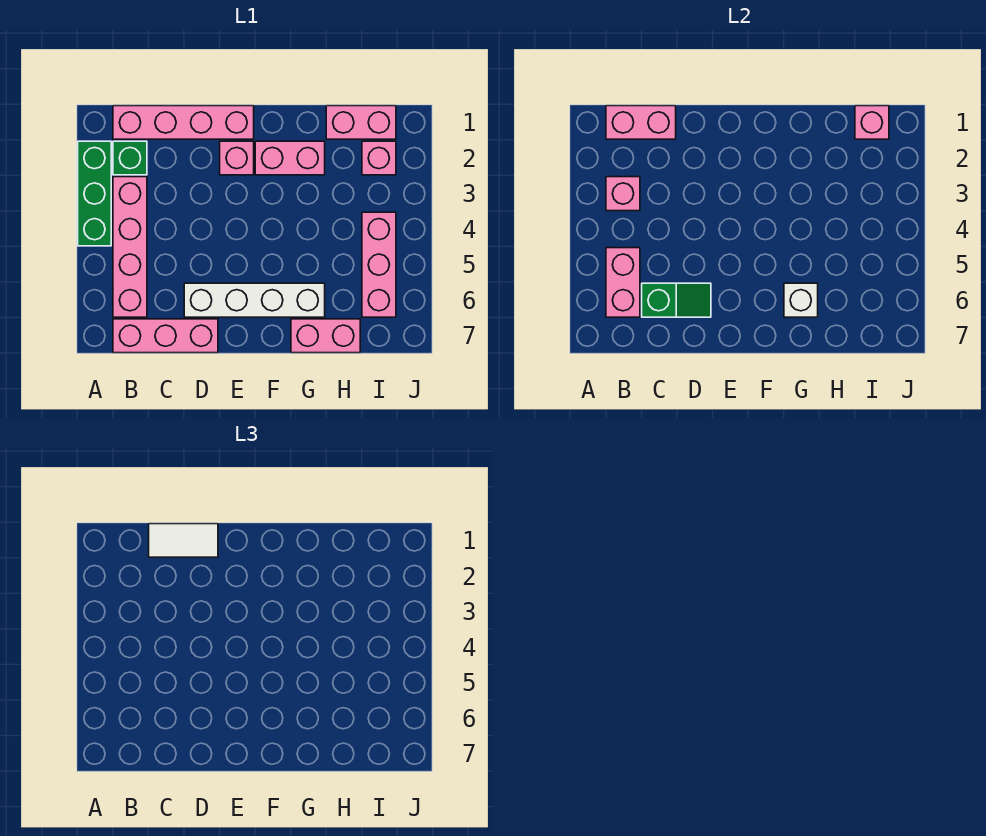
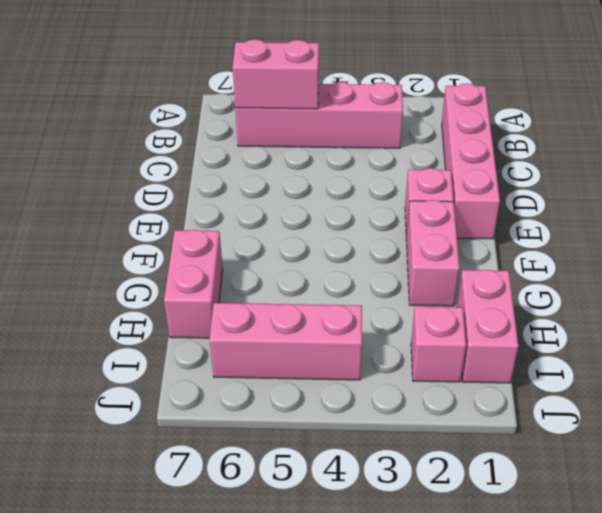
none -> green 1x3 brick [78,141,111,246]
none -> green 1x1 brick [113,141,147,175]
none -> pink 1x3 brick [113,319,218,353]

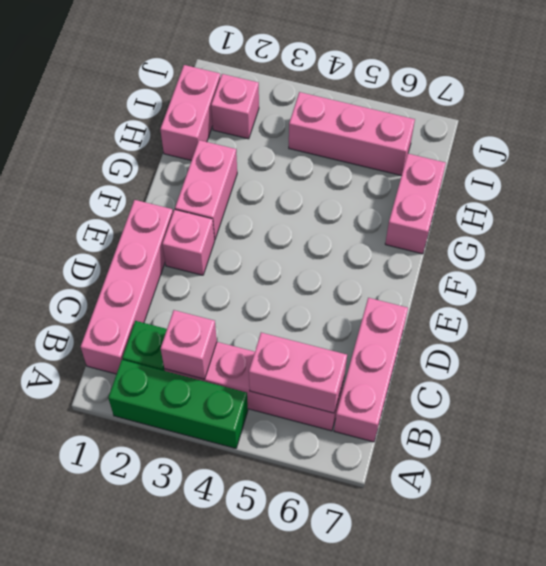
none -> white 1x4 brick [184,283,325,317]
none -> pink 1x2 brick [606,106,676,139]
none -> green 1x2 slope [642,283,711,317]

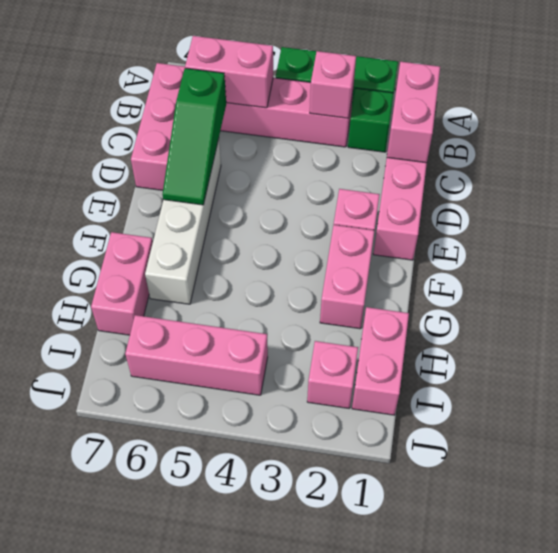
green 1x3 slope [163,68,226,205] -> green 1x2 slope [642,283,711,317]
none -> white 1x1 brick [784,283,818,317]
none -> pink 1x1 brick [855,106,889,139]
none -> white 1x2 tile [149,524,218,557]

